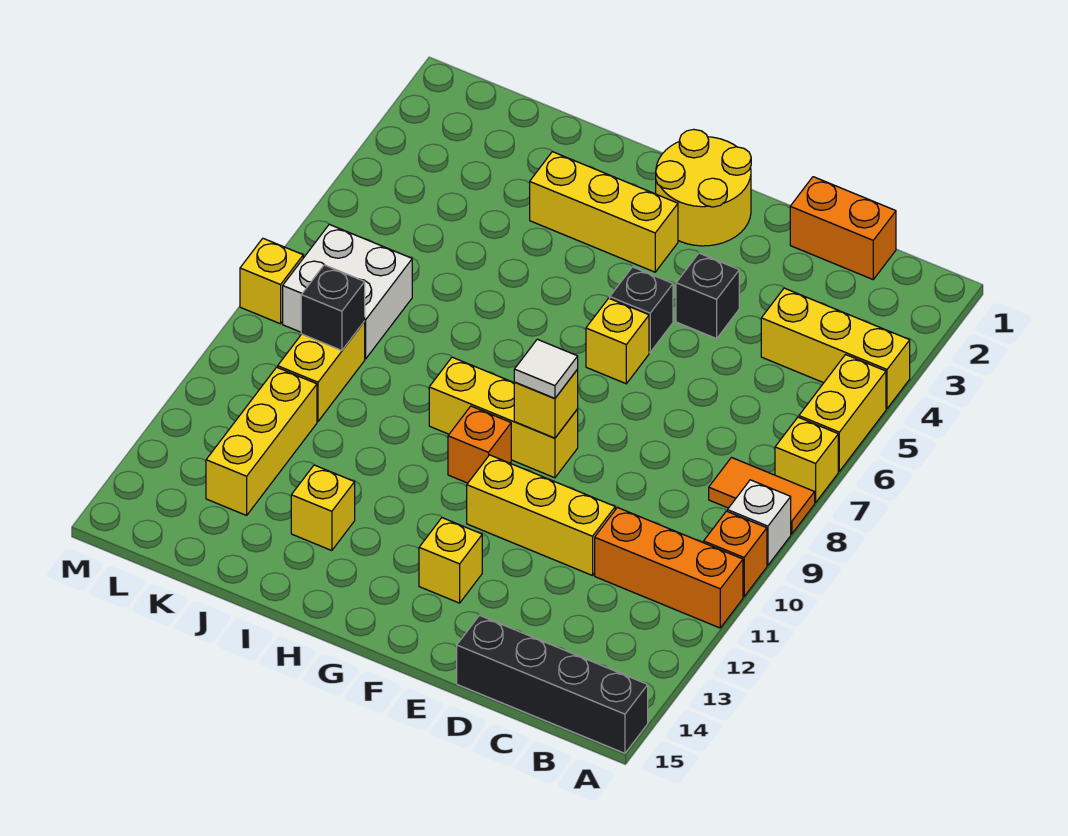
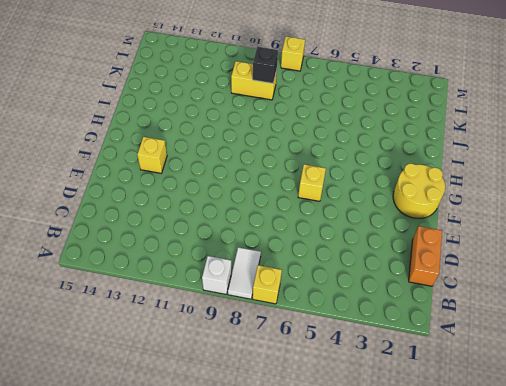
white 1x2 tile [228,247,261,299] -> orange 1x2 tile [709,458,815,534]
none -> yellow 1x3 brick [761,288,910,409]
none -> yellow 1x2 brick [799,355,886,471]
none -> orange 1x1 brick [704,511,767,597]

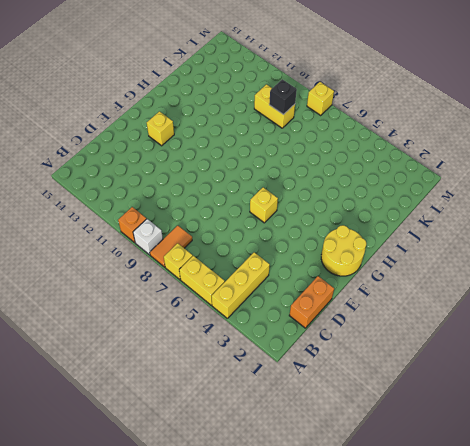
none -> orange 1x3 brick [595,507,743,628]
none -> black 1x4 brick [457,615,648,753]
none -> yellow 1x3 brick [467,455,615,576]

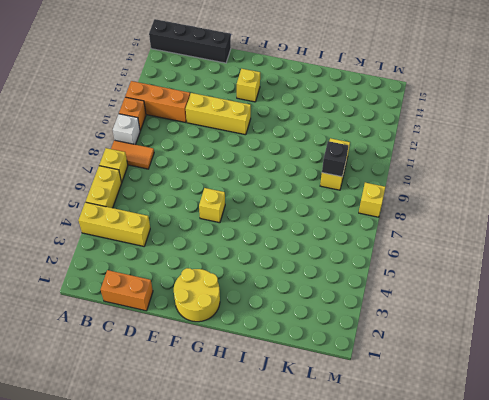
none -> black 1x1 brick [676,253,739,339]
none -> black 1x1 brick [610,267,673,352]
none -> yellow 1x3 brick [429,357,578,478]

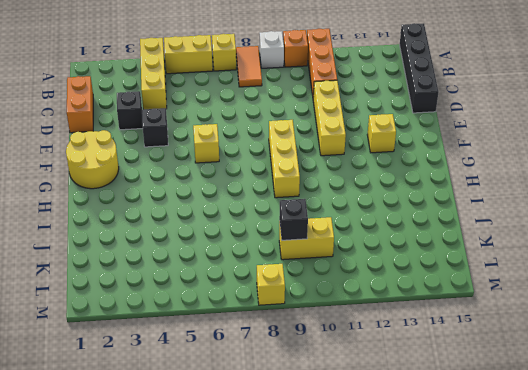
black 1x1 brick [117,91,143,130] -> black 1x1 brick moved to [610,267,673,352]
none -> yellow 1x3 brick [530,152,678,272]
none -> orange 1x1 brick [448,406,511,483]
none -> yellow 1x1 brick [291,465,355,551]

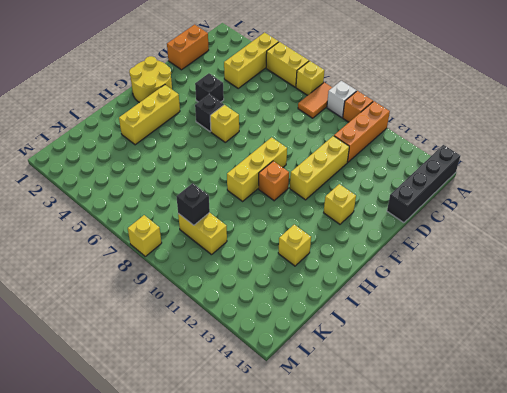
none -> white 2x2 brick [283,224,412,359]
none -> yellow 1x3 brick [206,367,317,515]
none -> yellow 1x1 brick [514,369,578,438]

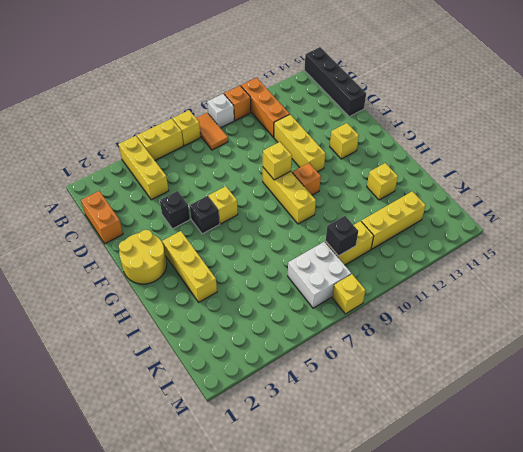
none -> white 1x1 tile [514,339,578,399]

